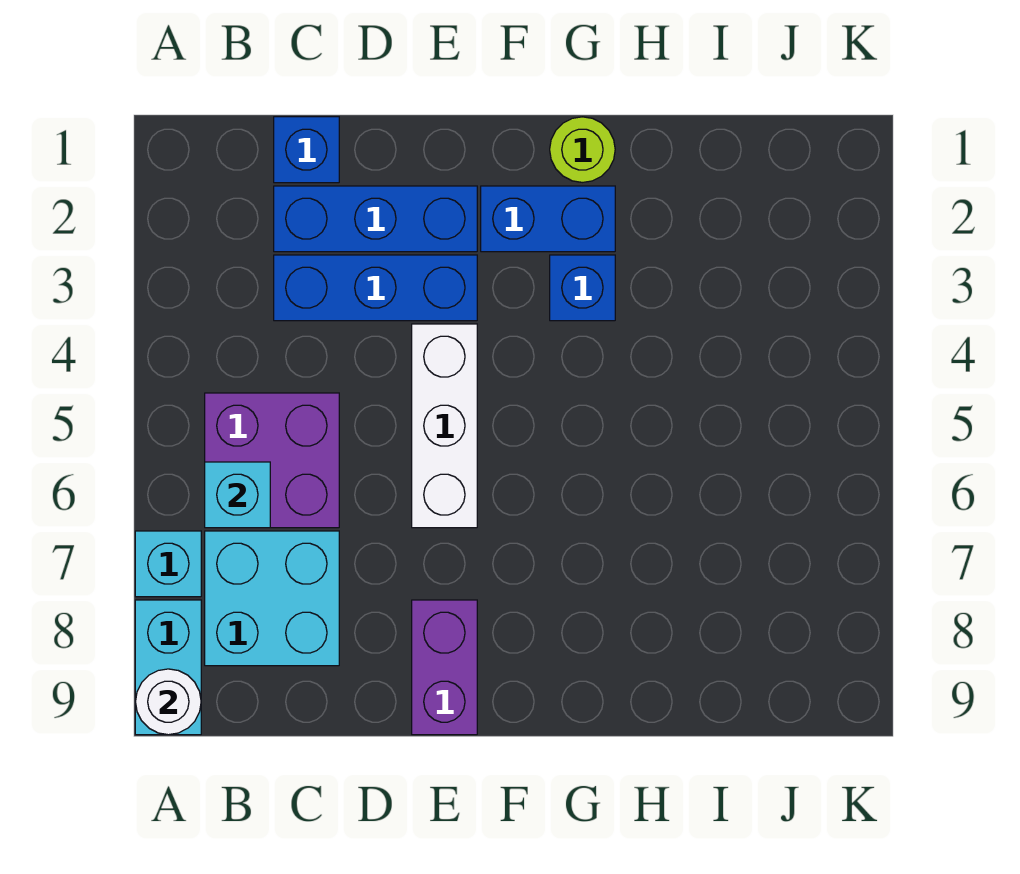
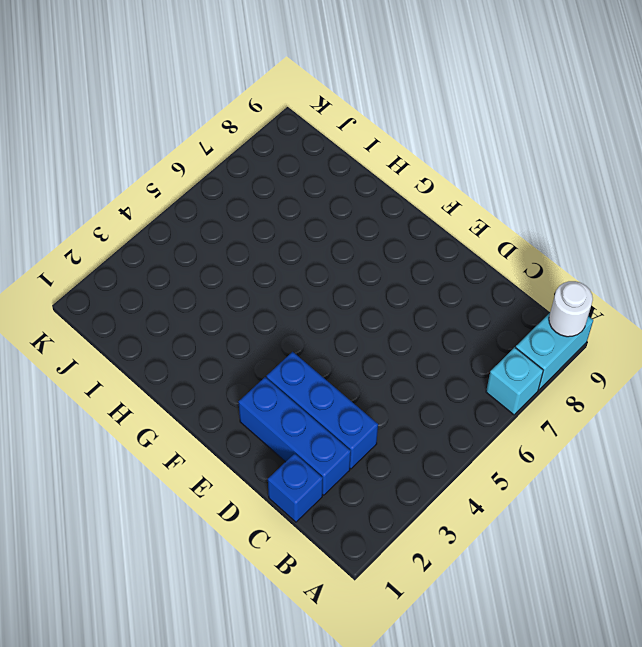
none -> purple 2x2 brick [205,393,339,528]
none -> cyan 2x2 brick [205,531,339,666]
none -> white 1x3 brick [412,324,477,528]

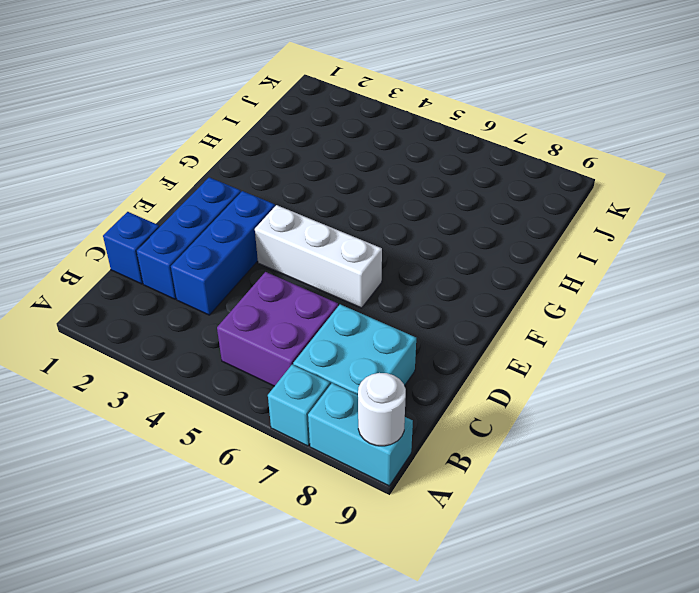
none -> purple 1x2 brick [412,600,477,735]
none -> blue 1x2 brick [481,186,615,252]
none -> lime 1x1 round brick [550,117,615,182]

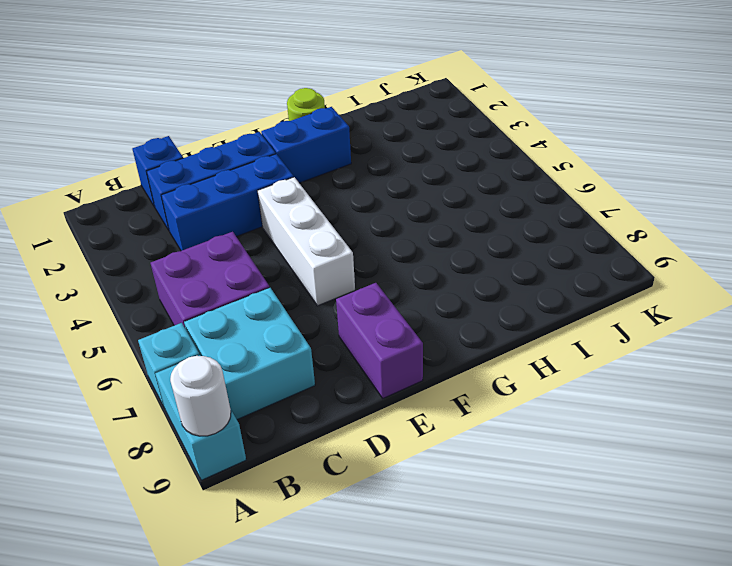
none -> blue 1x1 brick [550,255,615,321]
none -> cyan 1x1 brick [205,462,270,528]

